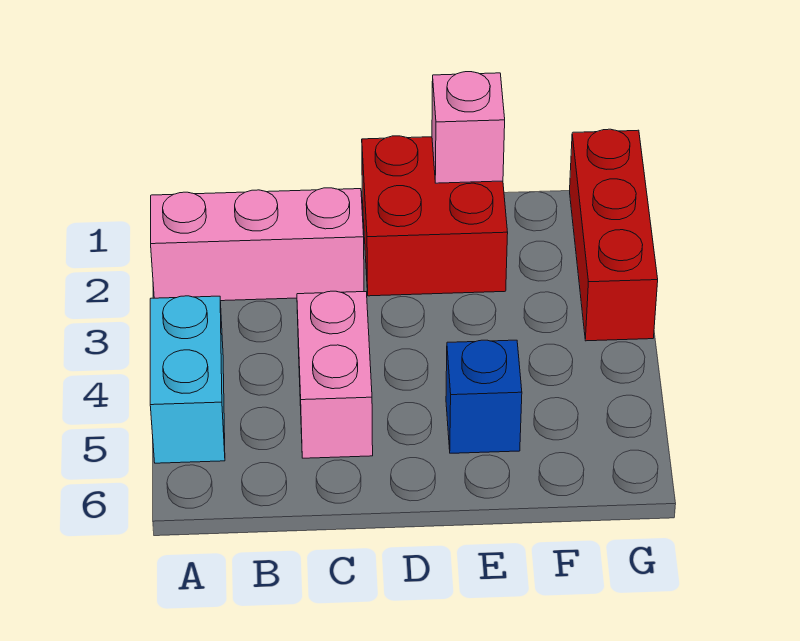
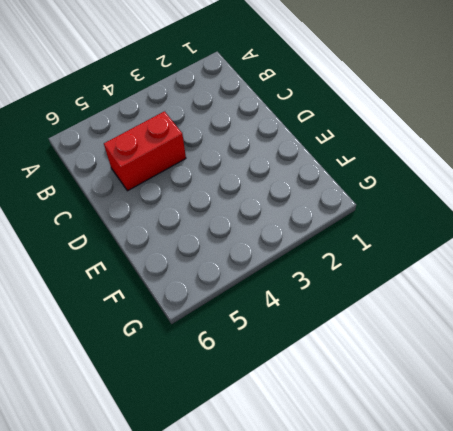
red 1x2 brick [104,111,186,191] -> pink 1x2 brick [297,291,373,458]
none -> pink 1x3 brick [151,188,364,301]
none -> cyan 1x2 brick [150,296,225,463]

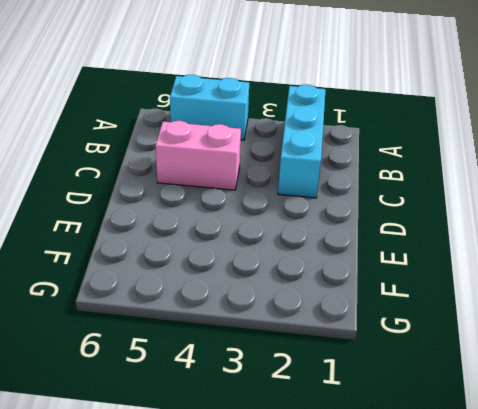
cyan 1x3 brick [278,85,326,198] -> pink 1x3 brick [151,188,364,301]
none -> red 2x2 brick [362,136,508,296]
none -> blue 1x1 brick [446,340,522,453]

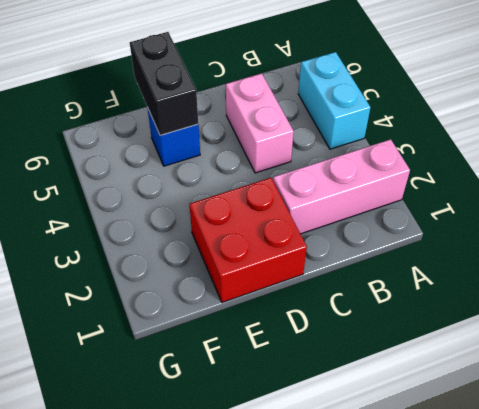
black 1x2 brick [130,32,198,135] -> none
none -> red 1x3 brick [570,129,658,341]
none -> pink 1x1 brick [432,72,505,183]

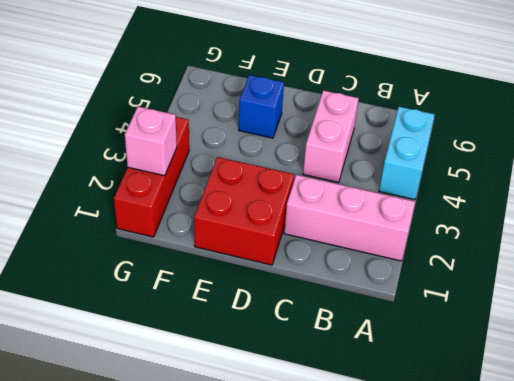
pink 1x1 brick [125,107,177,176] -> pink 1x1 brick moved to [432,72,505,183]

